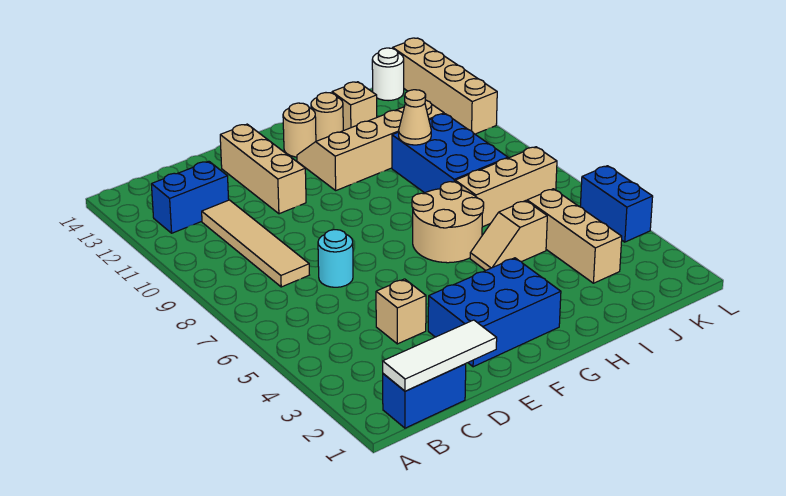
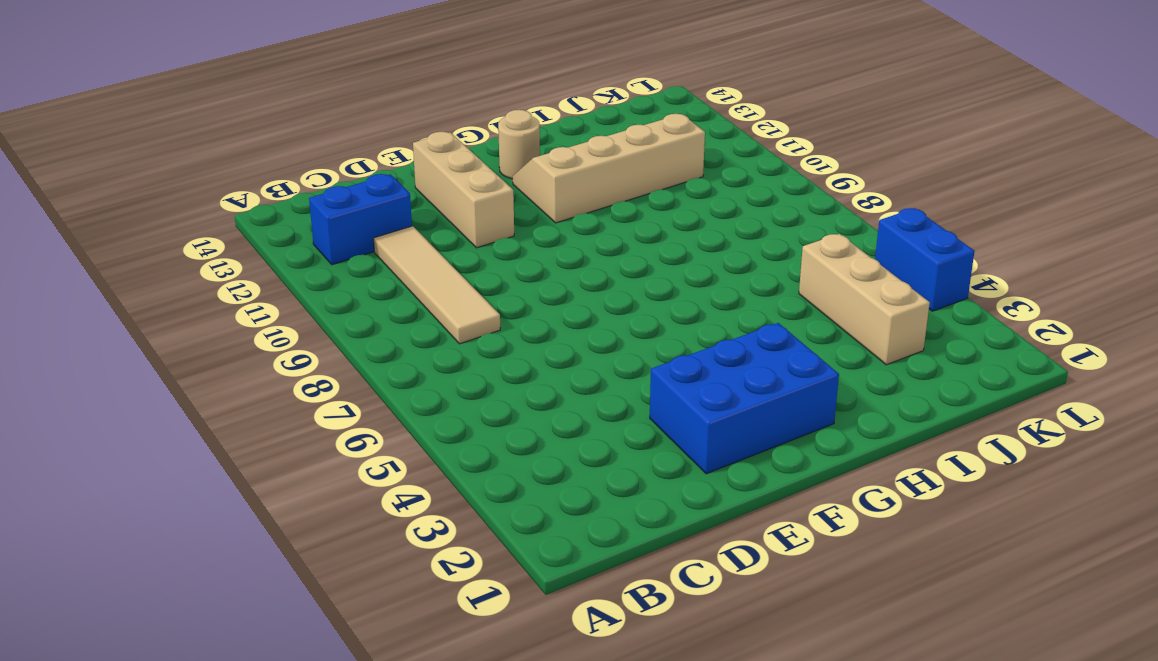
none -> blue 1x2 brick [383,364,466,428]
none -> tan 1x1 brick [376,279,426,344]
none -> cyan 1x1 round brick [318,230,353,287]

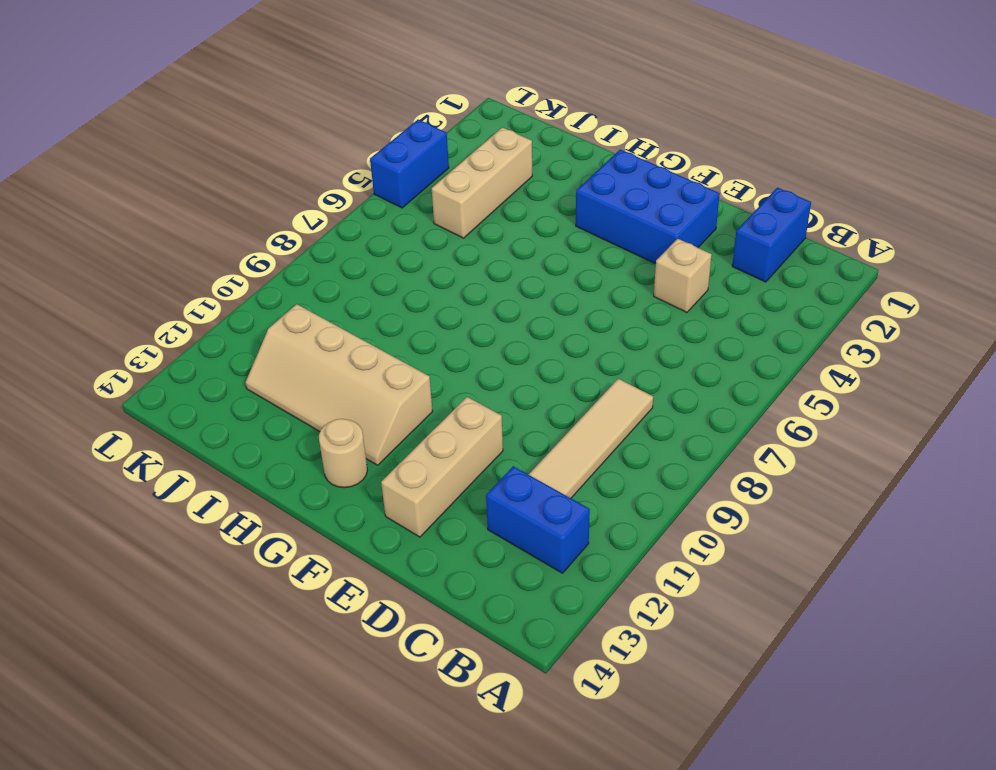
blue 1x2 brick [732,188,811,282] -> blue 1x2 brick turned to [383,364,466,428]
none -> cyan 1x1 round brick [318,230,353,287]
none -> tan 2x2 round brick [412,182,484,263]
none -> tan 1x2 slope [470,201,547,271]

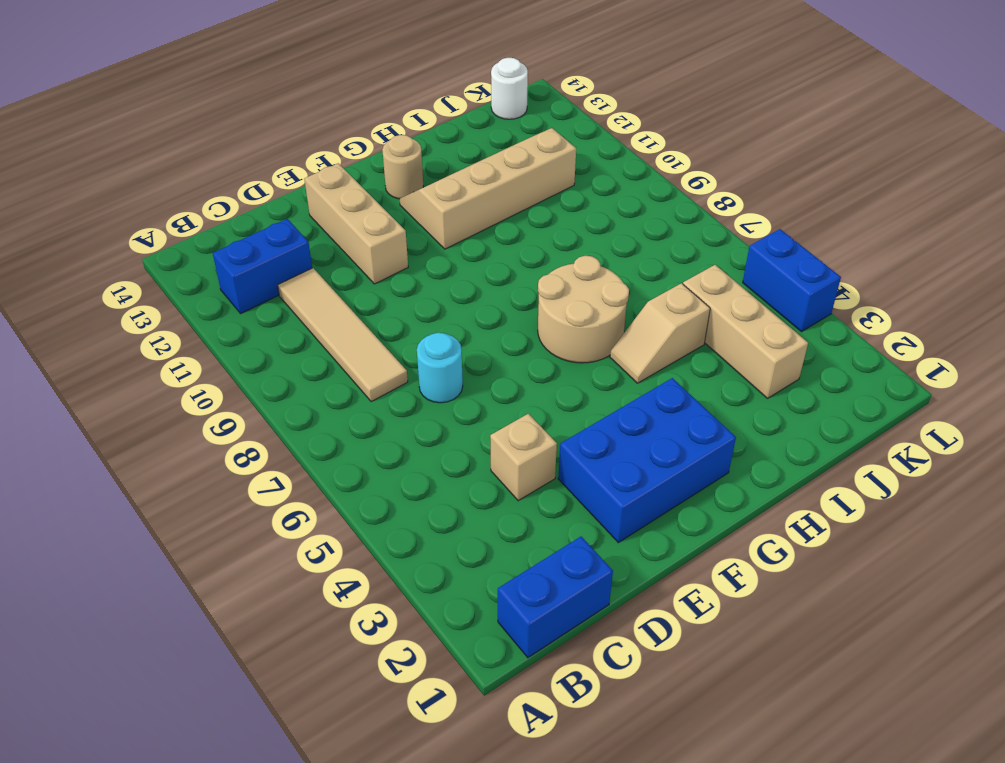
none -> tan 1x1 round brick [311,93,343,141]
none -> tan 1x3 brick [455,147,557,227]
none -> blue 2x3 brick [392,114,508,193]

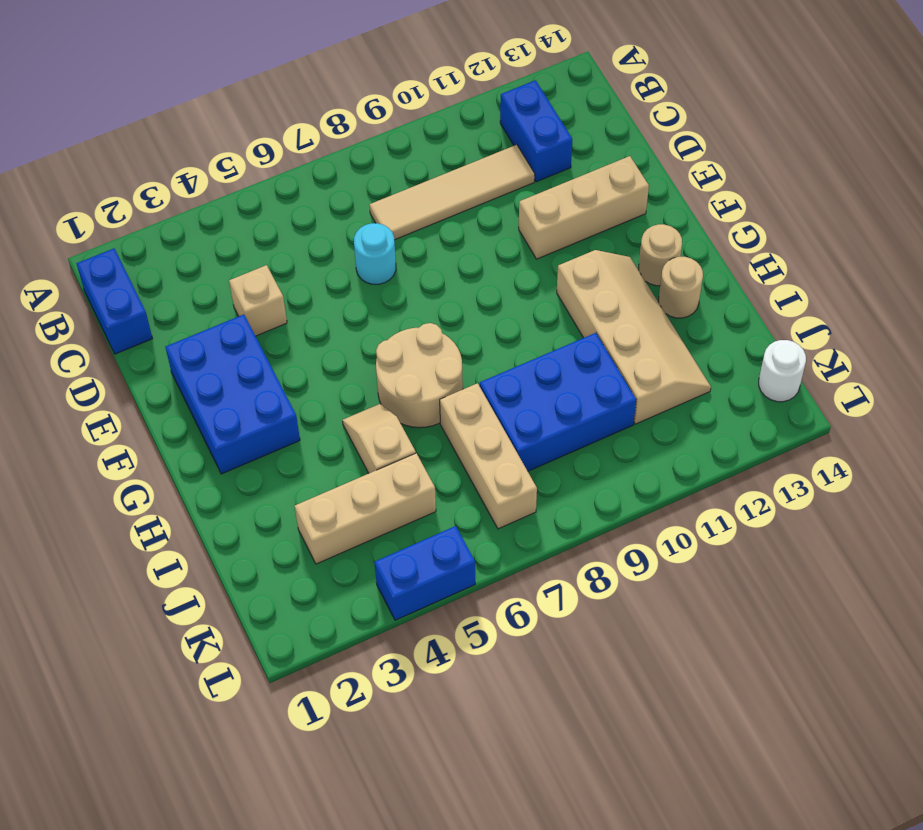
none -> tan 1x1 brick [332,82,377,131]
none -> tan 1x4 brick [393,38,497,134]
none -> white 1x3 tile [383,320,497,391]

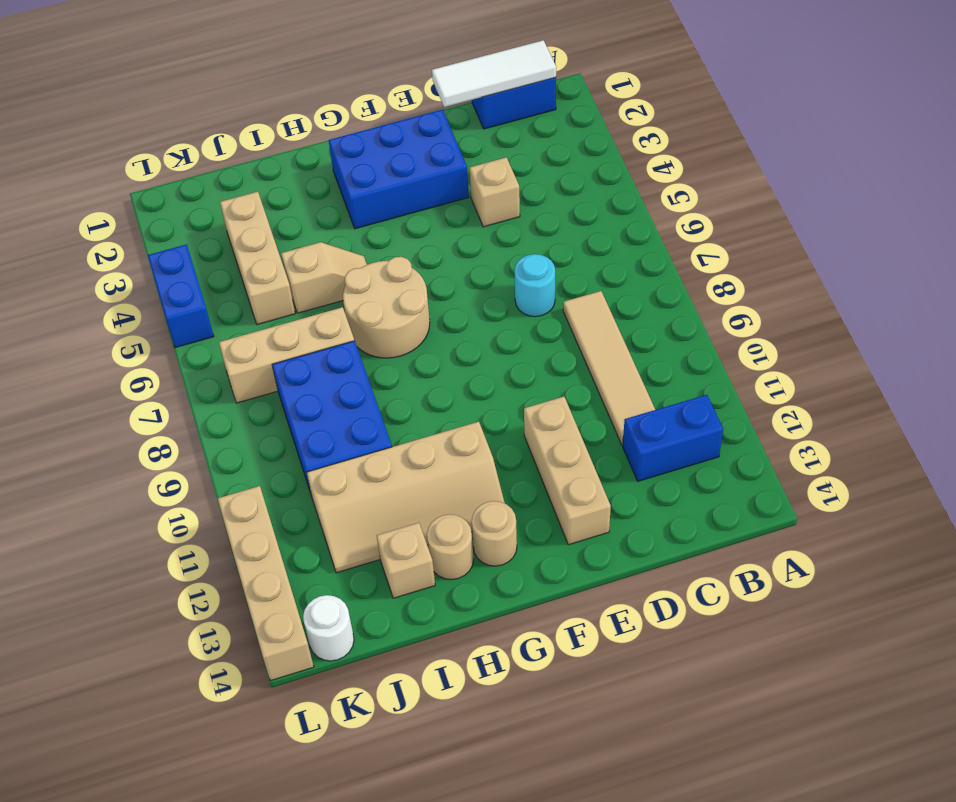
none -> tan 1x1 cone [399,90,431,145]

